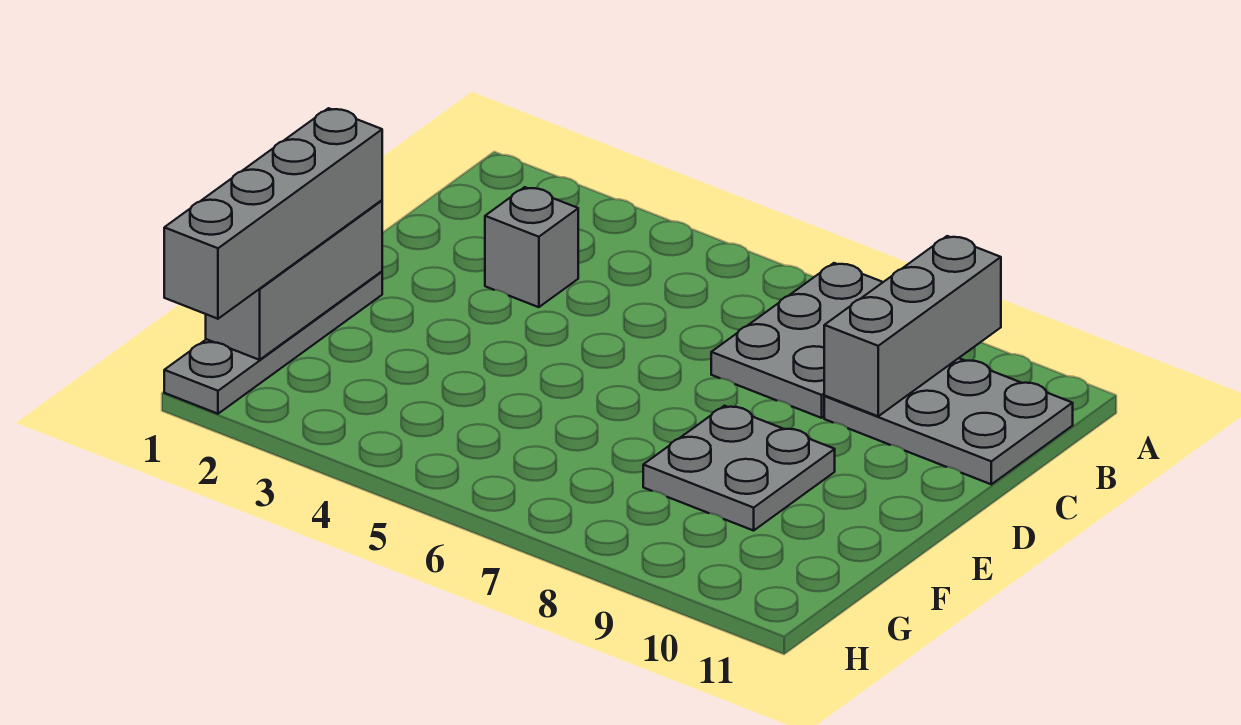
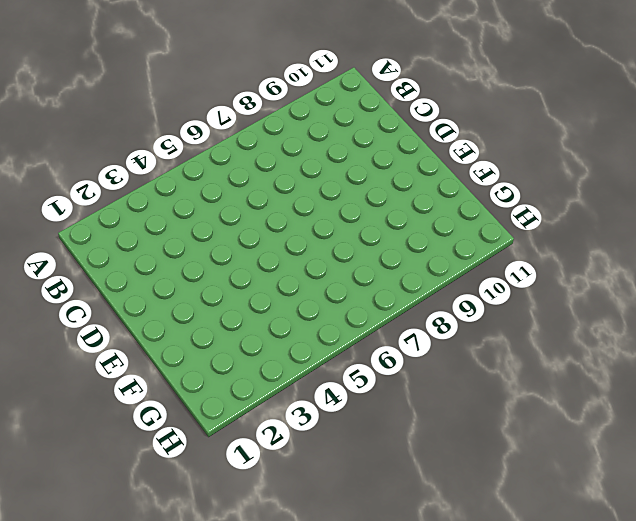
none -> grey 2x3 plate [711,263,883,418]
none -> grey 2x3 plate [824,358,1073,484]

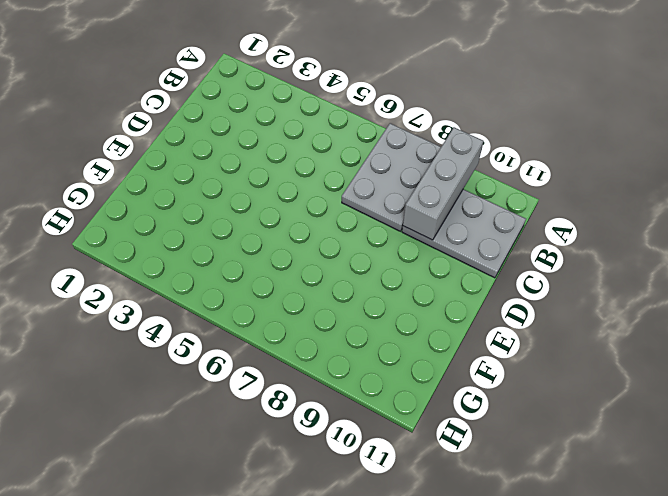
none -> grey 1x1 brick [485,187,578,307]
none -> grey 1x4 plate [164,272,382,414]

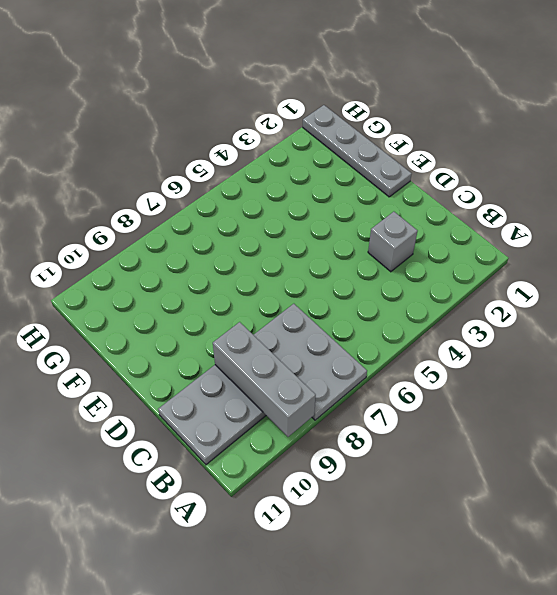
none -> grey 2x2 plate [643,406,835,531]
none -> grey 1x3 brick [206,200,382,360]

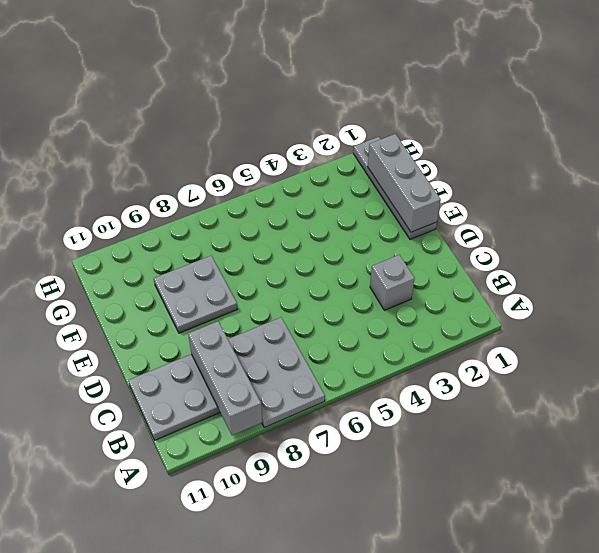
none -> grey 1x4 brick [164,108,382,319]

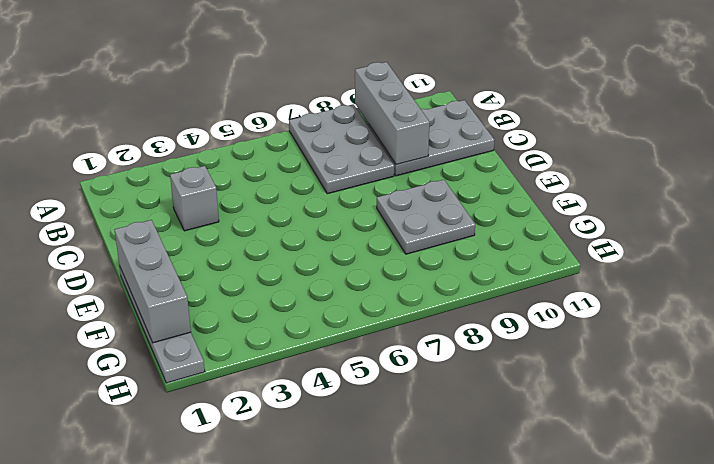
none -> grey 1x4 brick [164,108,382,319]

